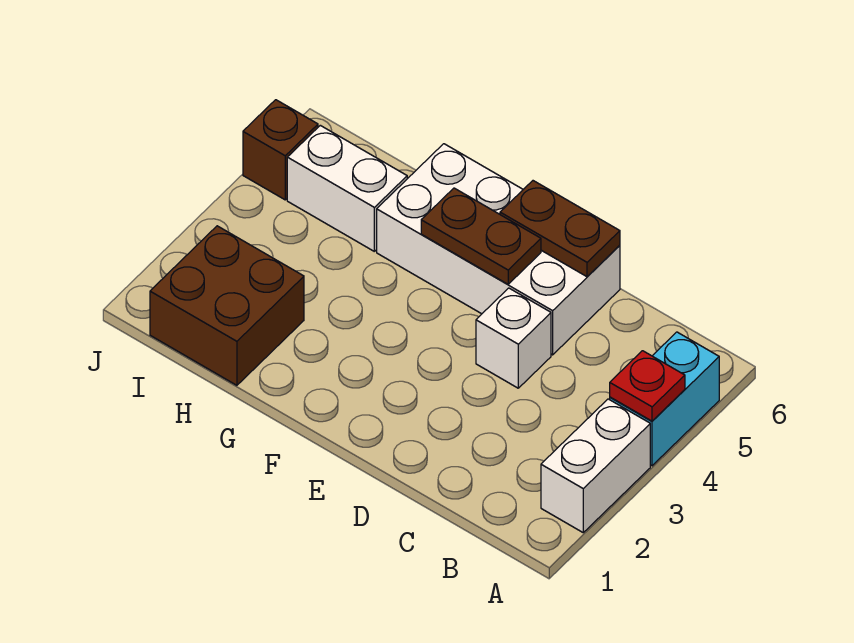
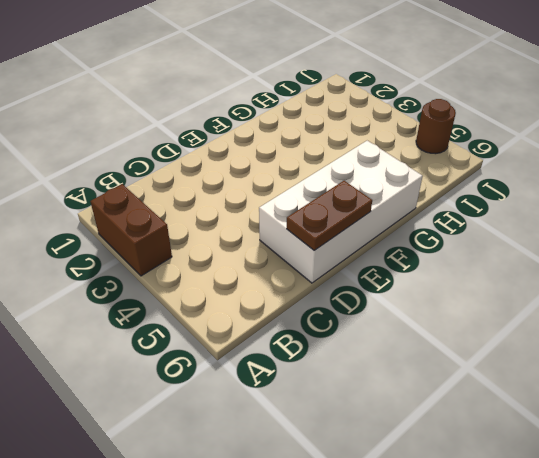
brown 1x2 brick [90,184,172,276] -> white 1x2 brick [541,399,650,532]
brown 1x1 round brick [416,99,456,154] -> brown 1x1 brick [243,100,318,200]
none -> cyan 1x2 brick [610,332,719,466]
none -> white 1x1 brick [476,288,551,388]

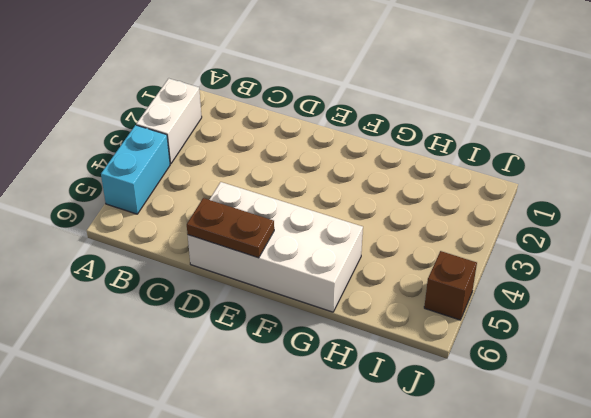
none -> white 1x1 brick [476,288,551,388]
none -> brown 2x2 brick [150,226,304,385]

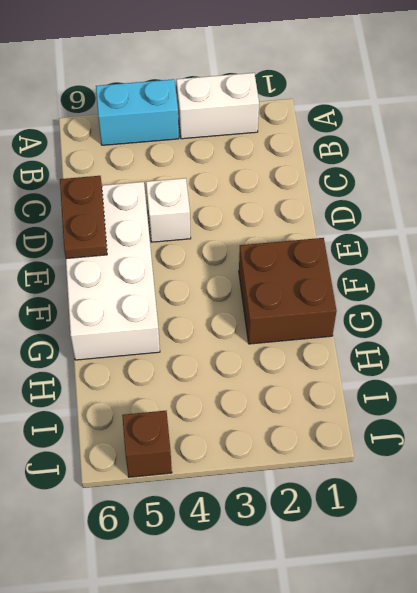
brown 2x2 brick [239,238,337,344] -> brown 2x2 brick moved to [150,226,304,385]
none -> white 1x2 brick [287,125,407,251]
none -> red 1x1 plate [610,351,685,421]

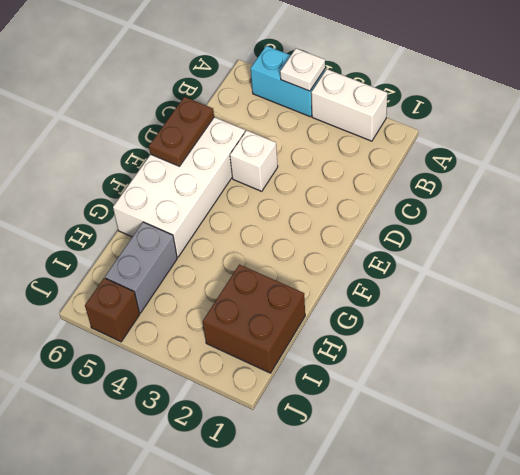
white 1x1 plate [280,49,325,91] -> red 1x1 plate [610,351,685,421]
grey 1x2 brick [105,222,177,313] -> white 1x2 brick [287,125,407,251]
none -> brown 1x2 plate [421,188,541,284]

